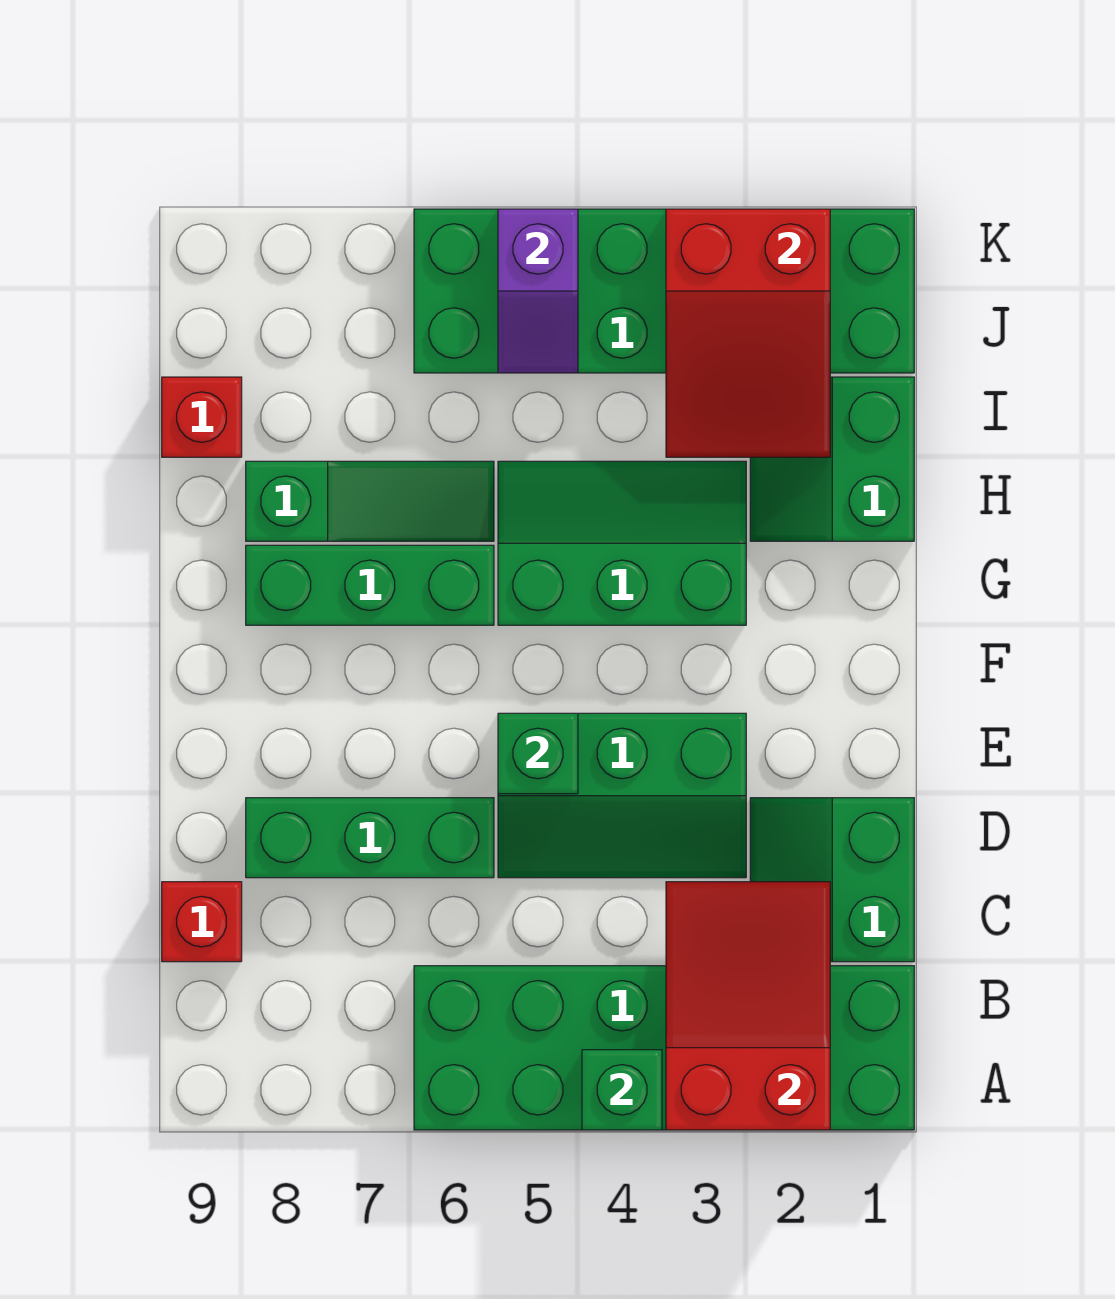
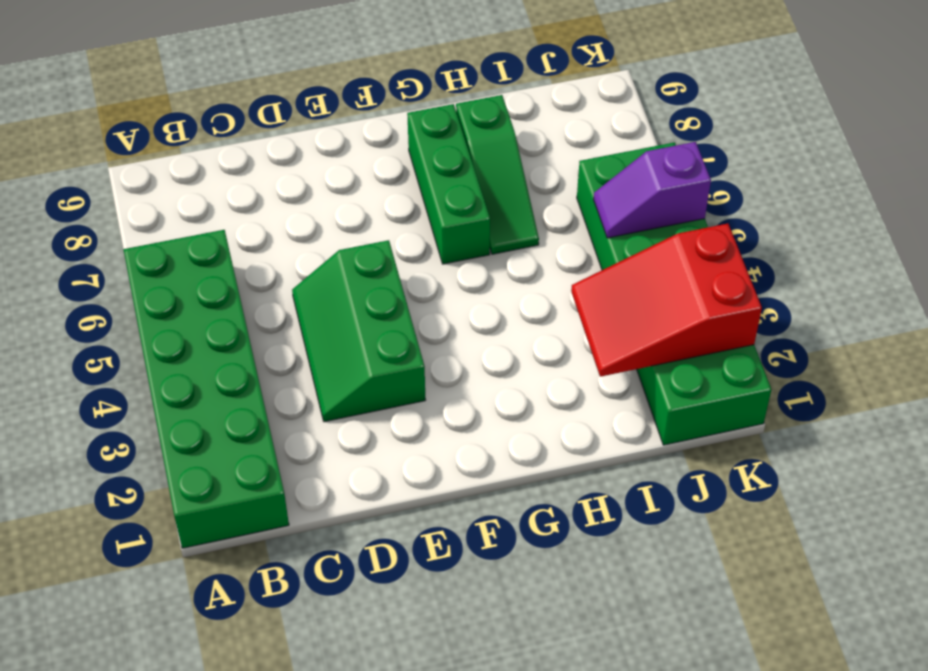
none -> green 2x2 slope [750,798,914,962]
none -> red 1x1 brick [162,882,242,962]
none -> green 1x3 brick [246,798,494,878]

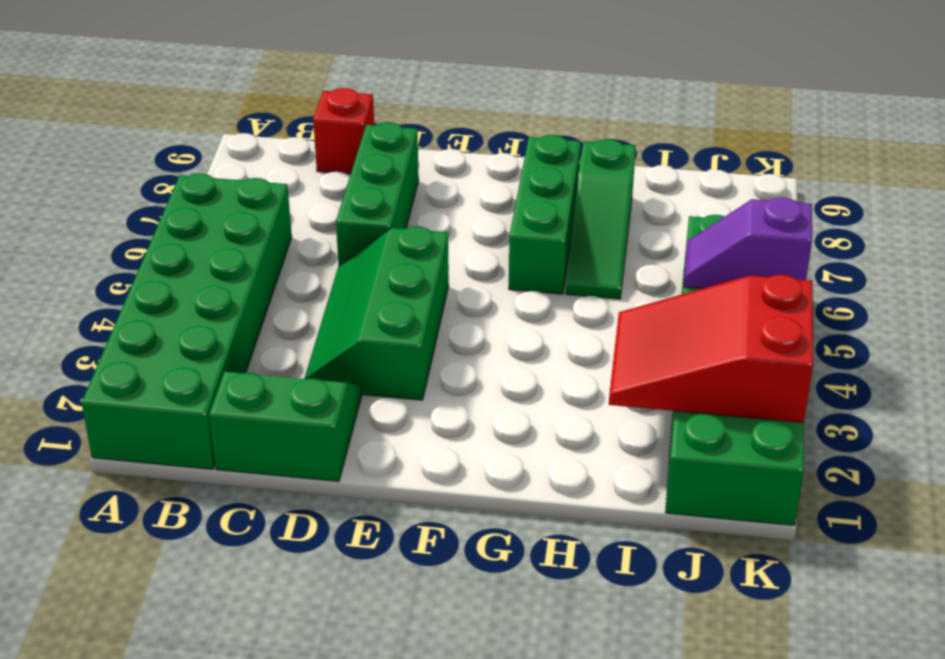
none -> green 2x3 slope [498,461,746,625]
none -> green 2x2 slope [750,377,914,541]
none -> red 1x1 brick [162,377,242,457]

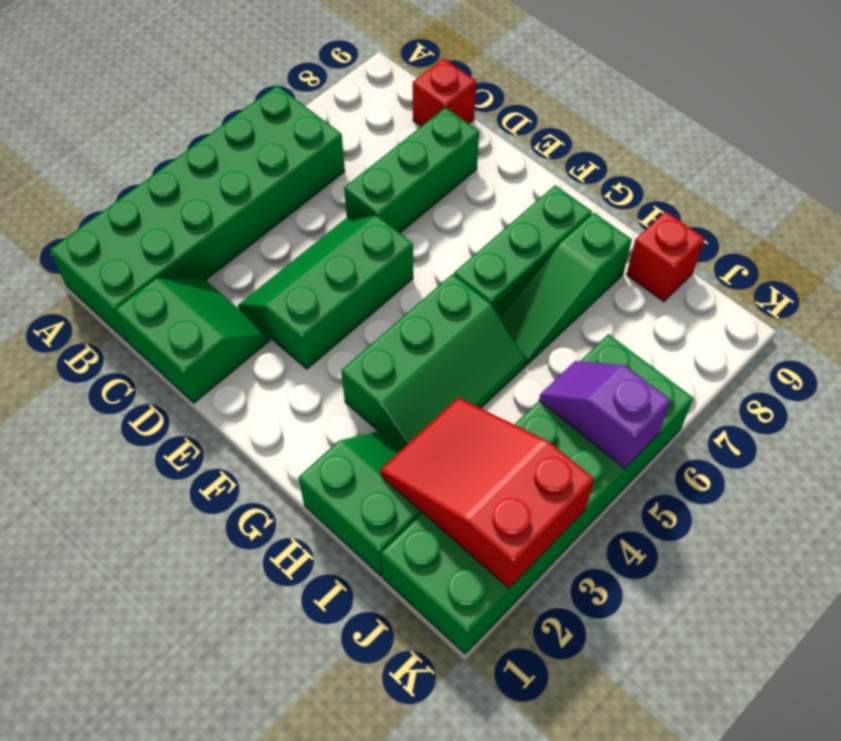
none -> red 2x3 slope [666,882,830,1130]
none -> green 1x1 brick [582,1050,662,1130]
none -> green 1x1 brick [498,713,578,794]

